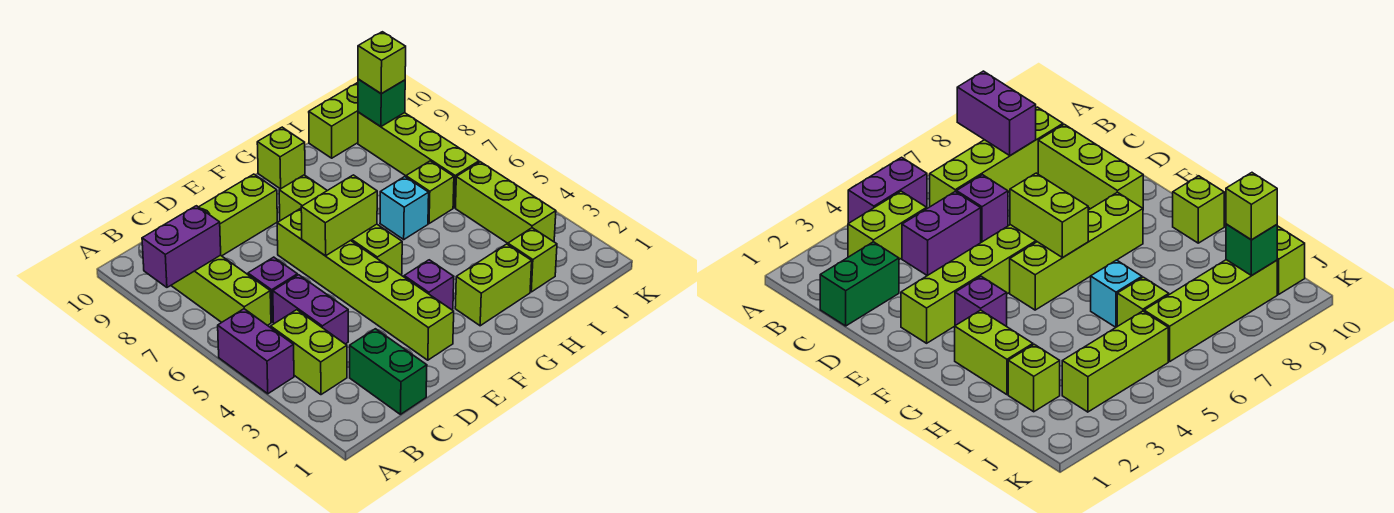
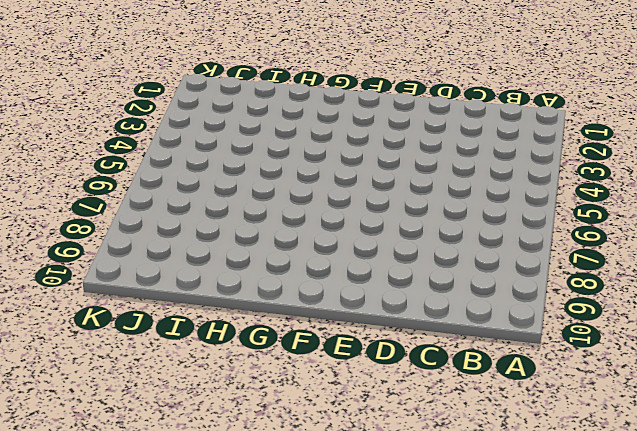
none -> purple 1x2 brick [218,309,294,394]
none -> lime 1x2 brick [271,310,347,395]
none -> lime 1x4 brick [171,255,271,326]

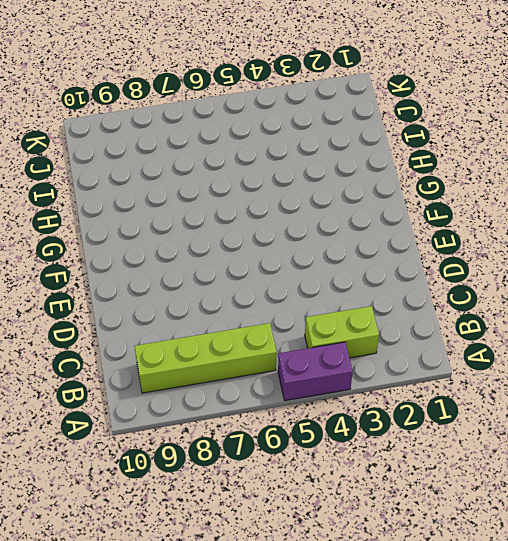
none -> green 1x2 brick [350,329,427,414]
none -> purple 1x2 brick [273,275,348,344]
none -> purple 1x1 brick [248,257,297,322]

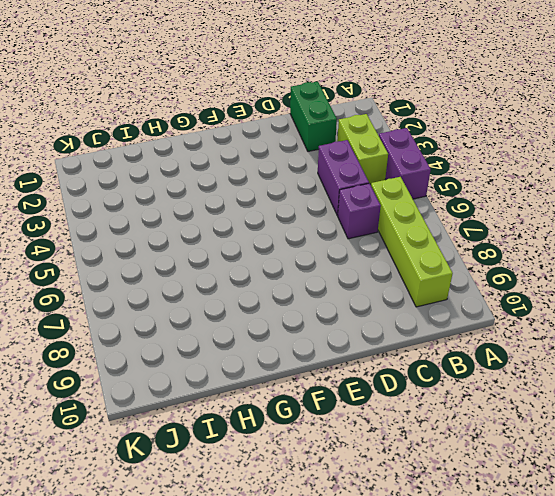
none -> lime 1x3 brick [199,174,277,256]
none -> lime 1x6 brick [277,208,454,360]
none -> purple 1x1 brick [404,260,454,310]

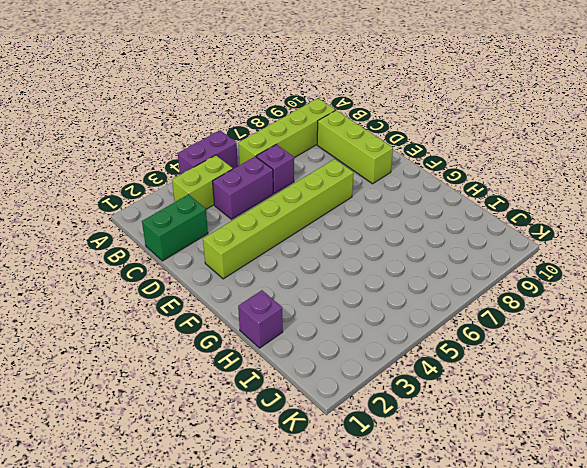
purple 1x1 brick [238,290,283,348] -> purple 1x1 brick moved to [404,260,454,310]
none -> lime 1x4 brick [279,175,402,275]
none -> lime 1x2 brick [455,244,532,326]
none -> lime 1x1 brick [257,127,305,189]

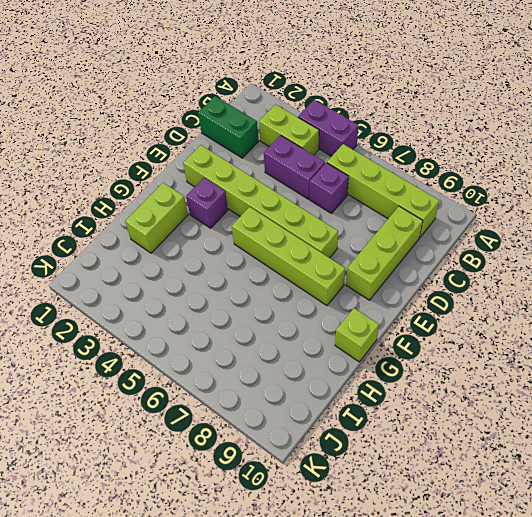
none -> cyan 1x1 brick [380,177,429,239]
none -> lime 1x1 brick [508,228,557,292]
none -> lime 1x1 brick [406,161,454,223]

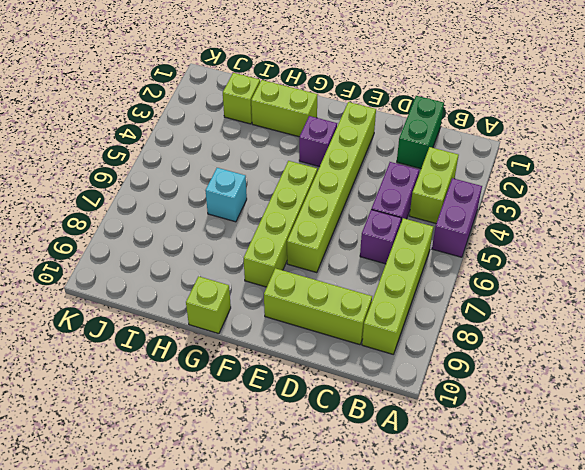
none -> lime 1x1 brick [406,161,454,223]
none -> lime 1x2 brick [309,83,358,158]
none -> lime 1x3 brick [456,162,556,243]

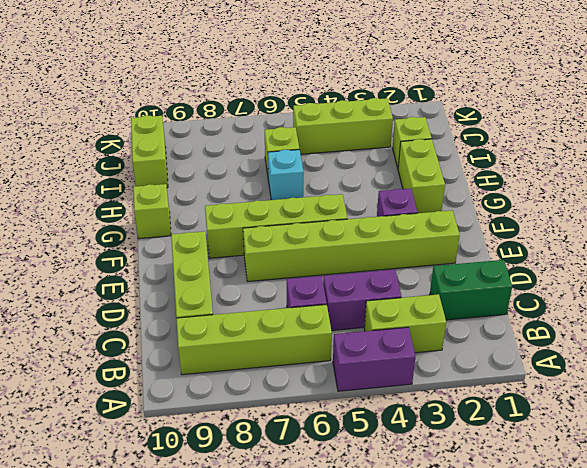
none -> lime 1x4 brick [358,112,479,208]
none -> purple 1x2 brick [142,206,221,287]
none -> lime 1x2 brick [301,175,377,256]

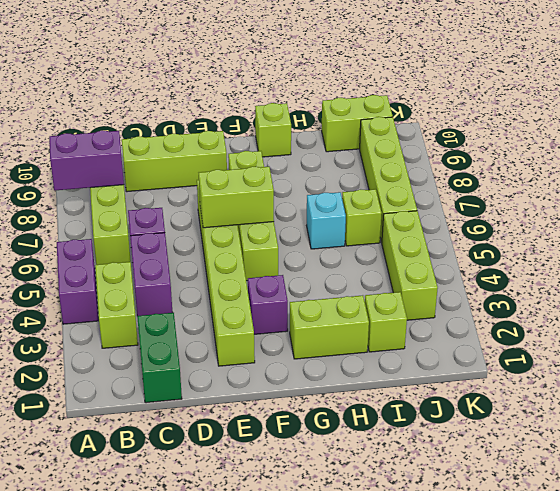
none -> green 1x1 brick [358,79,405,127]
none -> lime 1x1 brick [358,32,406,94]

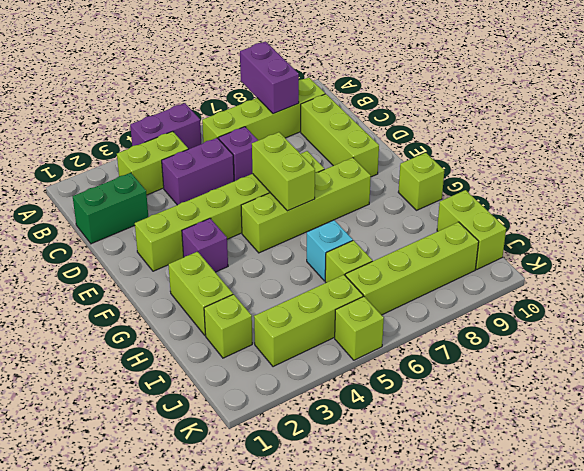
lime 1x1 brick [335,297,384,360] -> lime 1x1 brick moved to [358,32,406,94]
none -> green 1x1 brick [358,79,405,127]

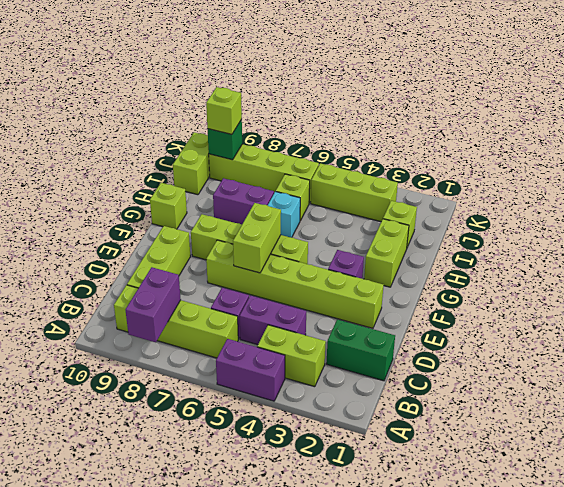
purple 1x2 brick [213,178,274,225] -> none

